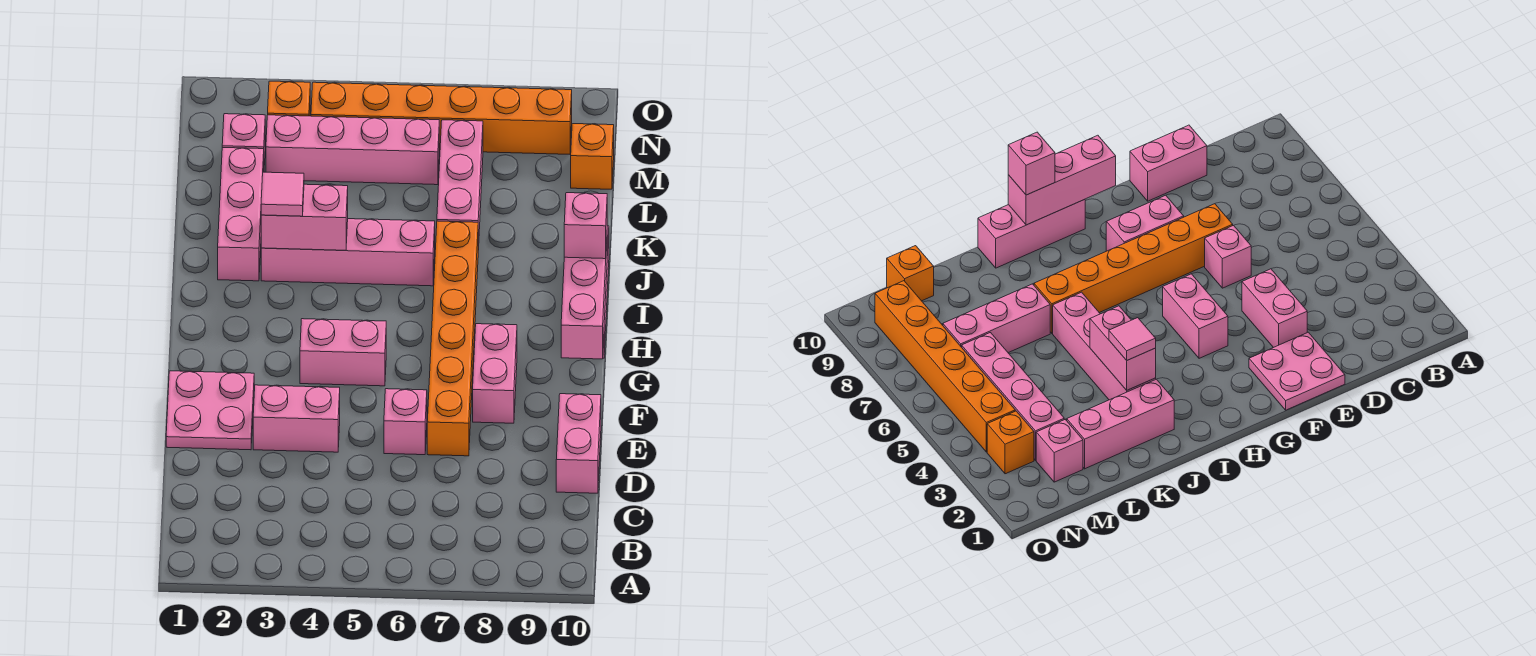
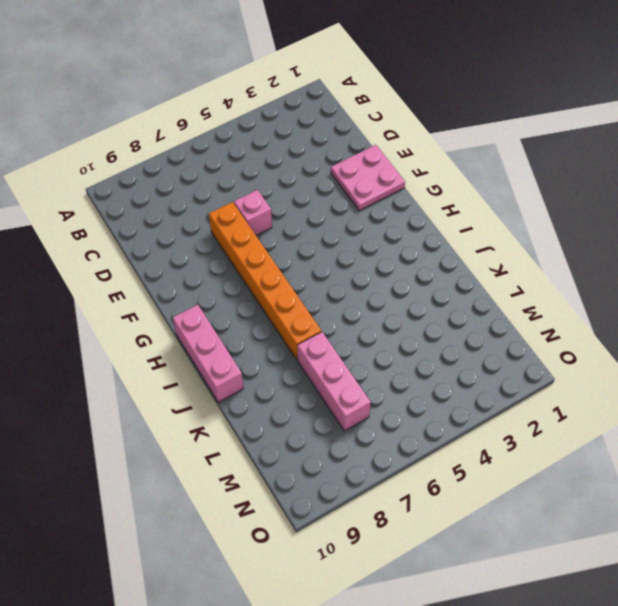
none -> pink 1x2 brick [556,394,601,493]
none -> pink 1x2 brick [253,385,340,452]
none -> pink 1x2 brick [473,324,517,423]

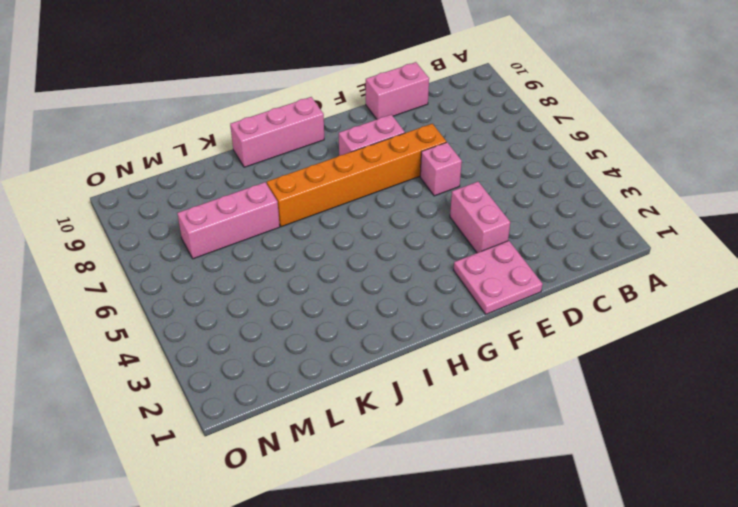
none -> pink 1x2 brick [300,319,386,386]
none -> pink 1x3 brick [218,147,264,281]
none -> pink 1x4 brick [261,219,435,286]

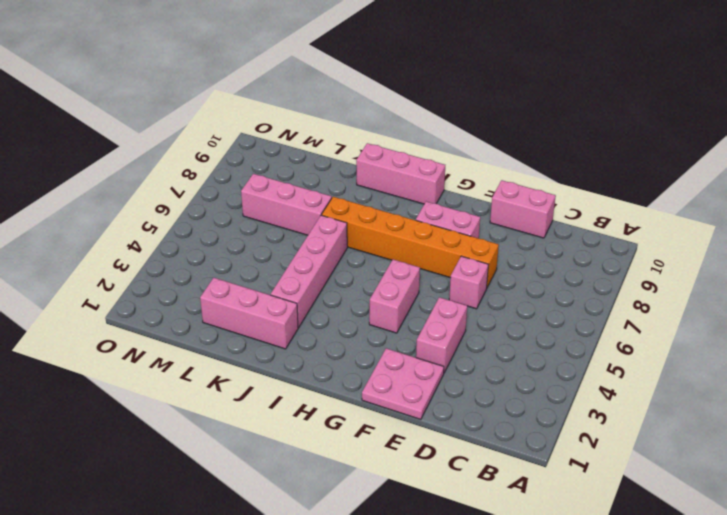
none -> pink 1x1 brick [222,114,265,165]
none -> pink 1x4 brick [266,115,439,185]
none -> orange 1x1 brick [571,124,614,189]

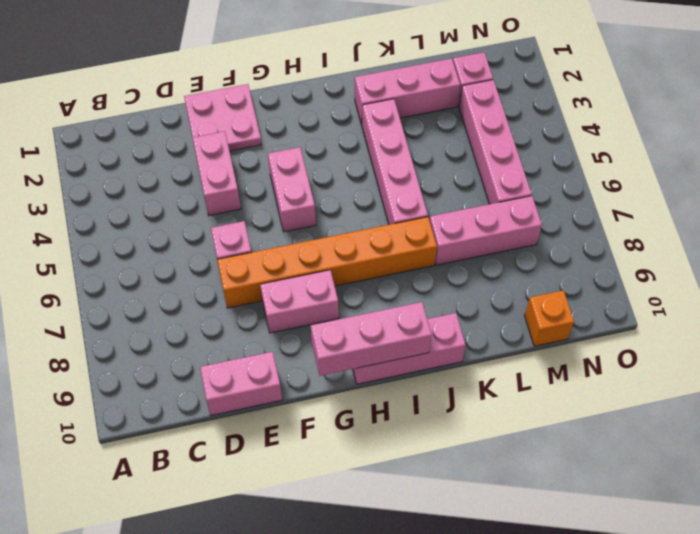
none -> orange 1x1 brick [268,81,310,116]
none -> orange 1x6 brick [311,82,572,154]
none -> pink 1x2 brick [261,184,348,250]

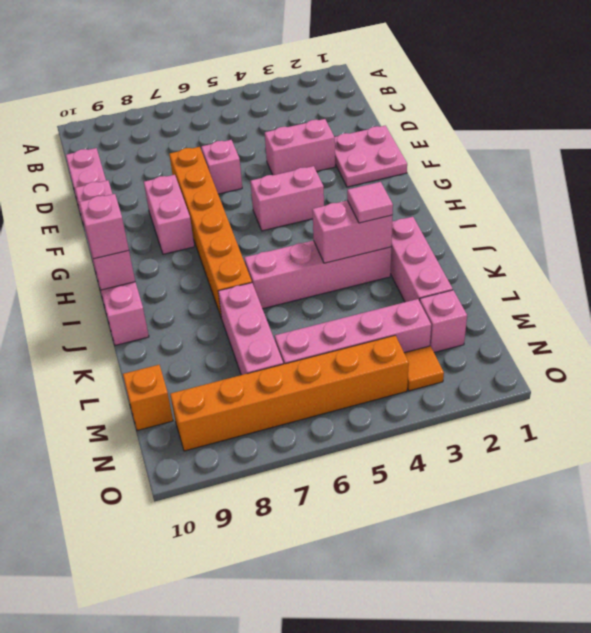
orange 1x1 tile [404,346,444,391] -> orange 1x1 brick [268,81,310,116]

